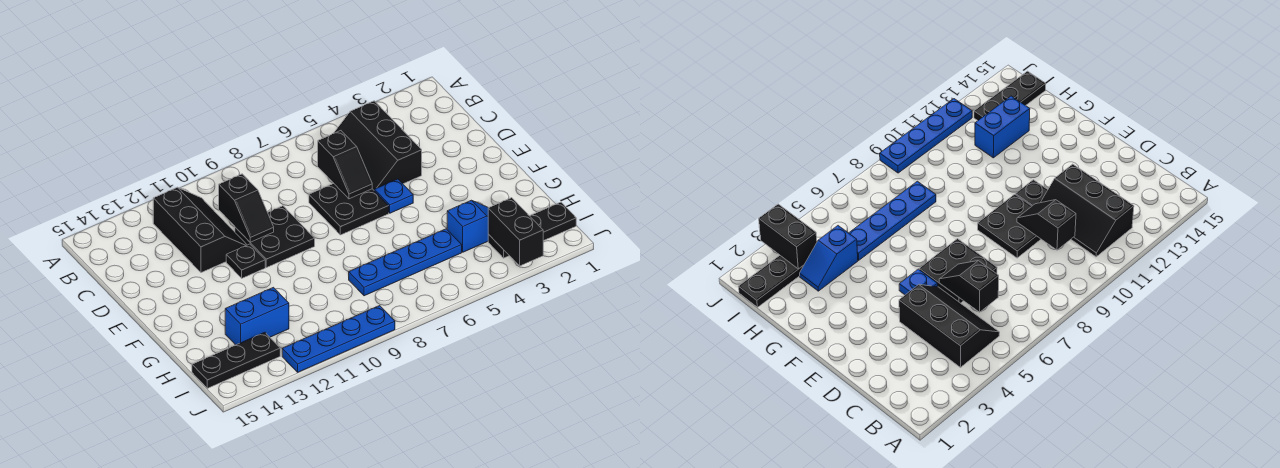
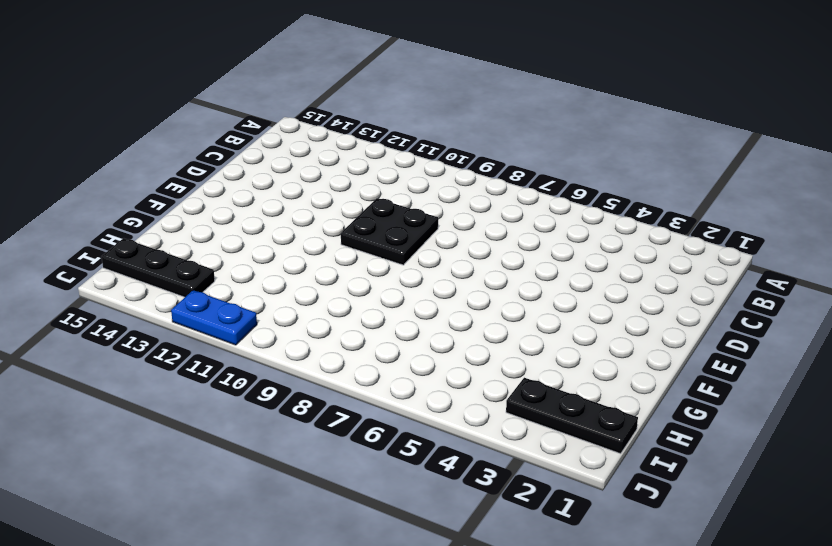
blue 1x2 plate [171,290,257,345] -> blue 1x4 plate [282,306,395,372]
none -> black 2x3 slope [334,101,422,190]
none -> black 2x3 slope [153,187,247,273]
none -> black 2x2 plate [309,183,389,235]

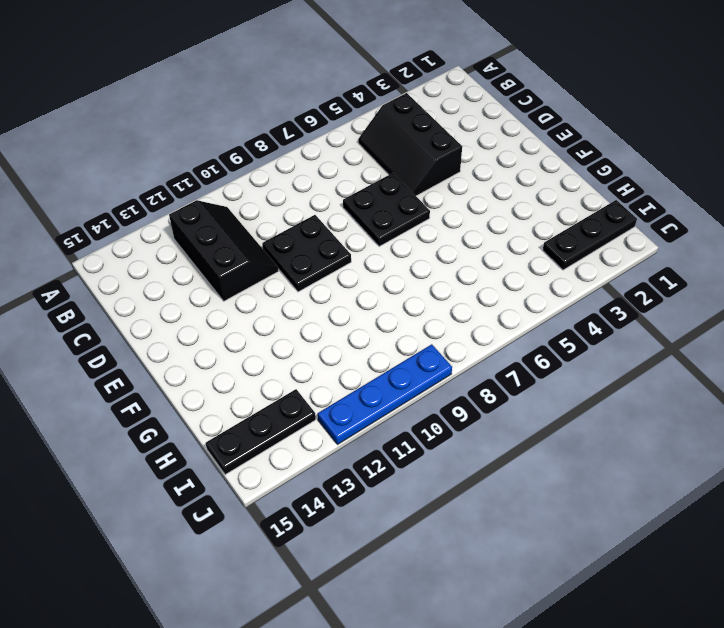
none -> blue 1x1 plate [374,179,413,213]
none -> black 1x1 plate [226,244,265,278]
none -> blue 1x2 slope [447,200,488,252]

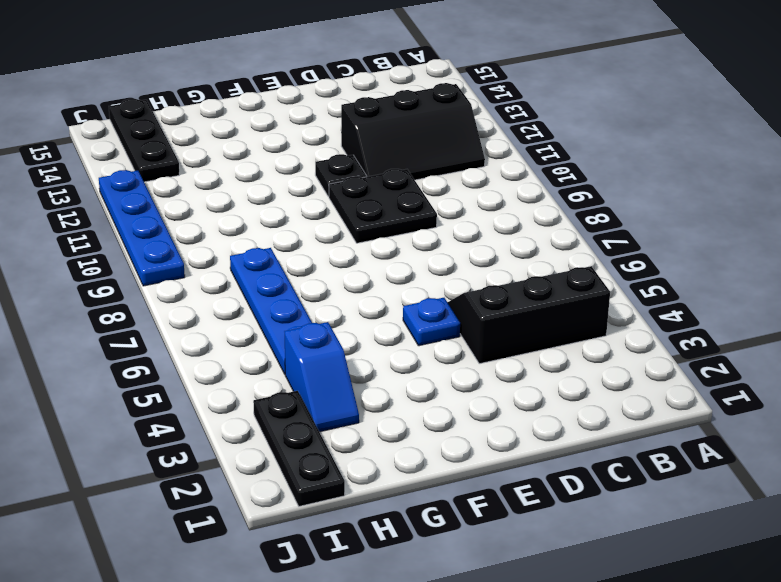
none -> black 2x2 plate [309,183,389,235]
none -> blue 1x2 brick [225,287,289,345]
none -> black 1x2 slope [318,131,372,199]

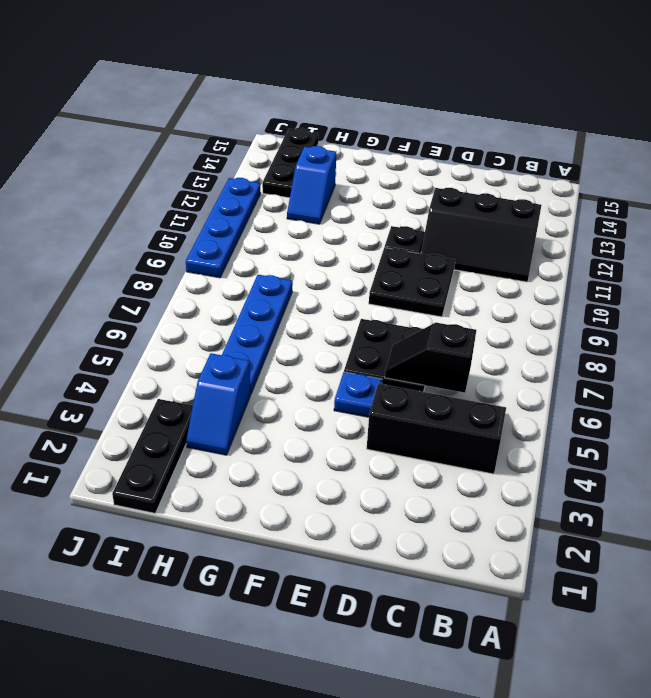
blue 1x2 slope [287,146,336,224] -> blue 1x2 brick [225,287,289,345]
none -> black 1x2 slope [219,174,274,242]
none -> black 1x2 brick [488,198,543,266]

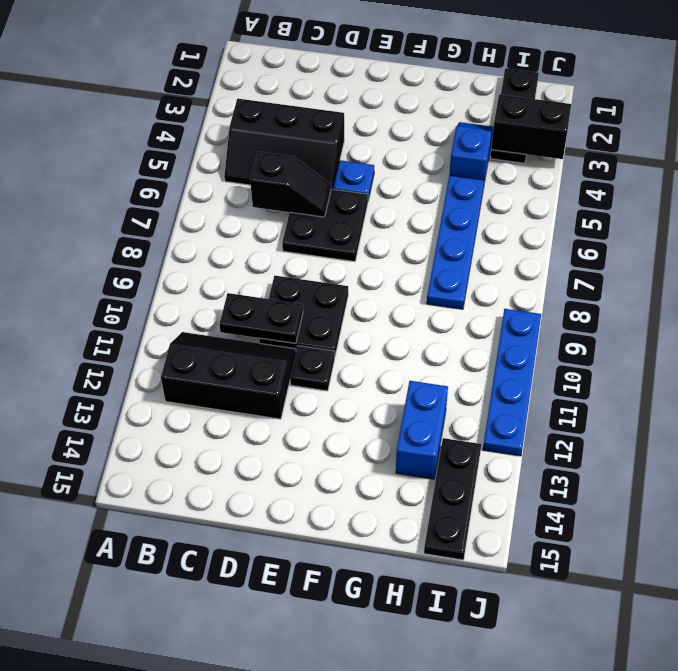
black 1x2 plate [219,293,303,343] -> black 1x2 slope [219,174,274,242]

